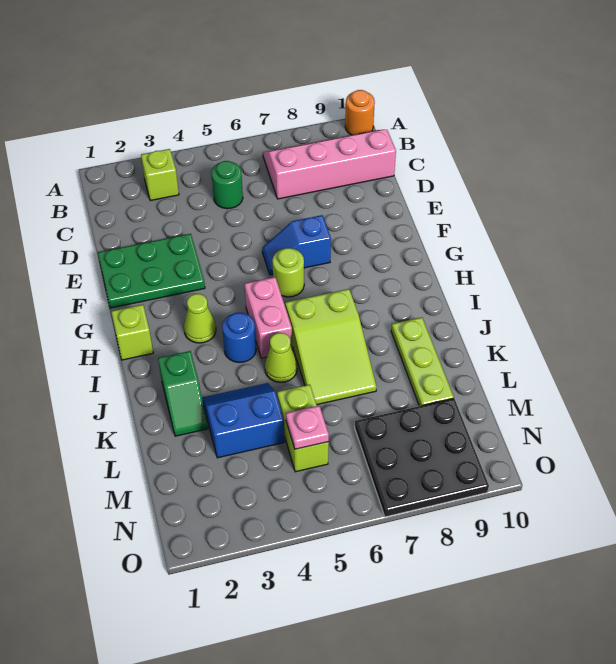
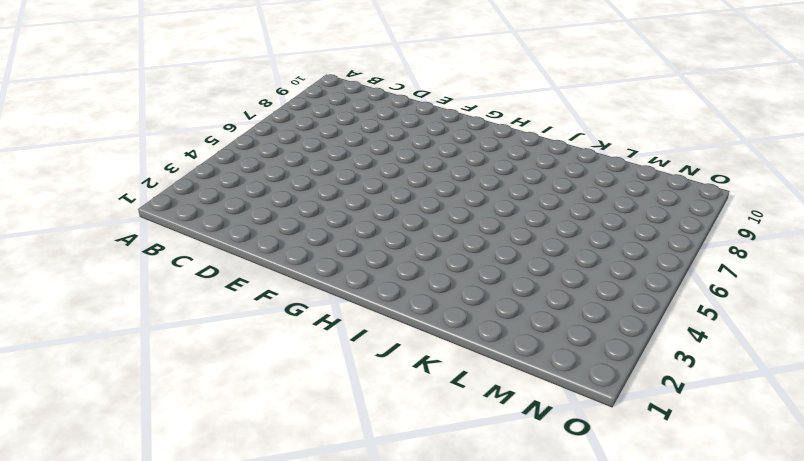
none -> orange 1x1 round brick [345,90,375,135]
none -> lime 1x1 brick [141,149,179,201]
none -> pink 2x4 slope [263,130,396,199]

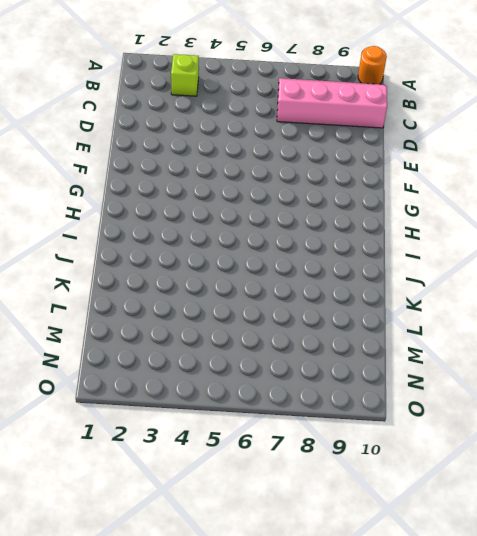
none -> green 1x1 round brick [211,161,243,209]
none -> green 2x3 plate [98,234,205,308]
none -> blue 1x2 slope [262,215,331,275]

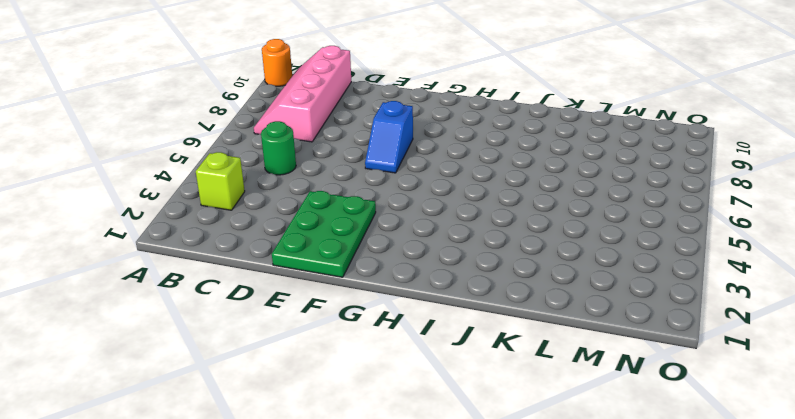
none -> lime 1x1 round brick [272,248,304,297]
none -> lime 1x1 brick [111,305,153,360]
none -> lime 1x1 cone [184,294,216,343]

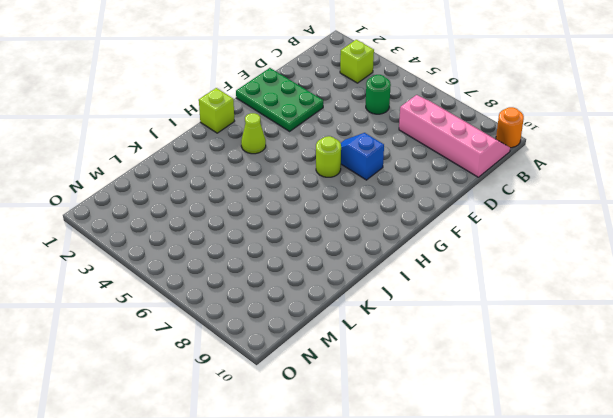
none -> pink 1x2 brick [245,277,292,358]
none -> blue 1x1 round brick [222,313,256,363]
none -> lime 2x3 slope [285,289,377,404]

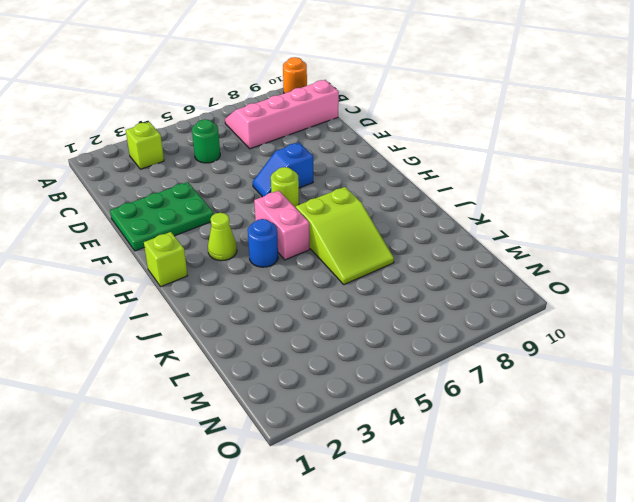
none -> green 1x2 slope [158,351,208,436]
none -> lime 1x1 cone [265,333,297,382]
none -> lime 1x3 plate [391,317,454,406]

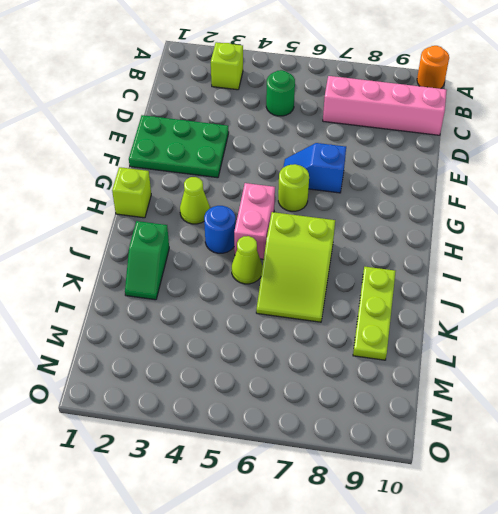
none -> blue 2x2 slope [202,383,285,458]
none -> lime 1x2 brick [277,385,329,472]
none -> black 3x3 plate [355,398,489,517]

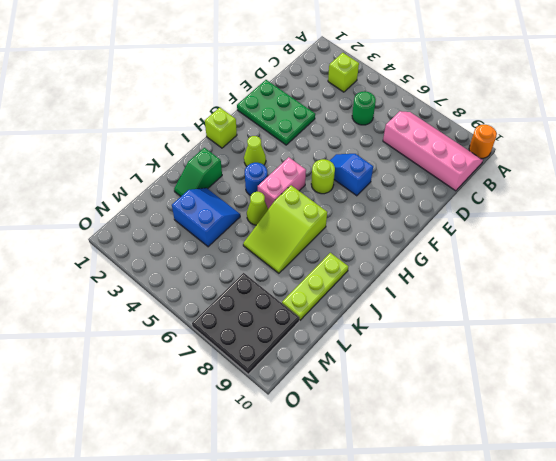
none -> lime 1x2 brick [277,385,329,472]
none -> pink 1x1 plate [286,406,329,449]

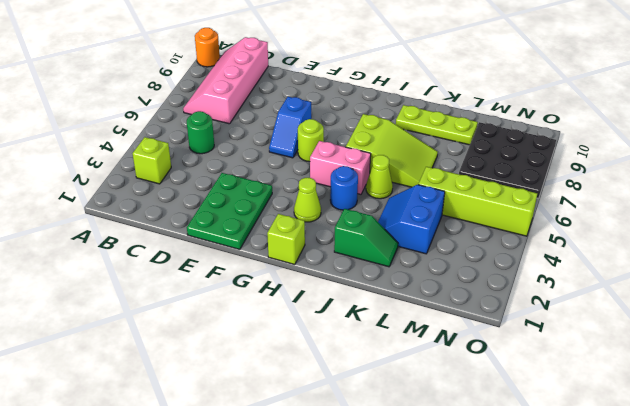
lime 1x4 brick [418,167,537,236] -> lime 1x2 brick [277,385,329,472]
none -> pink 1x1 plate [286,406,329,449]

